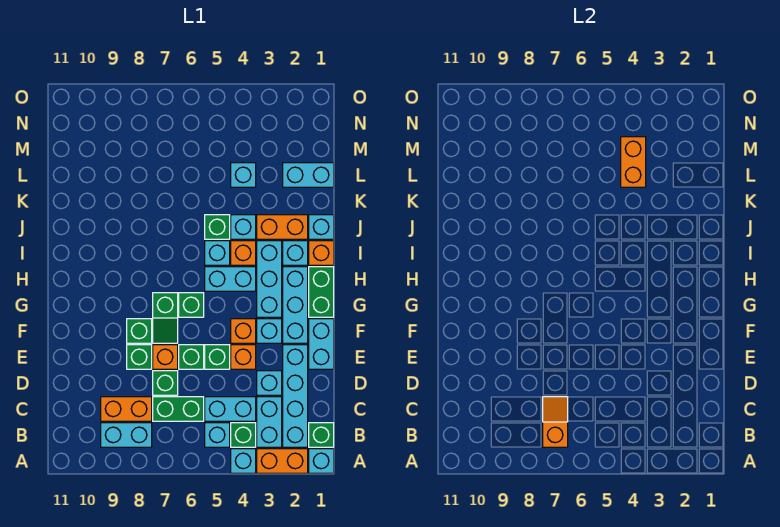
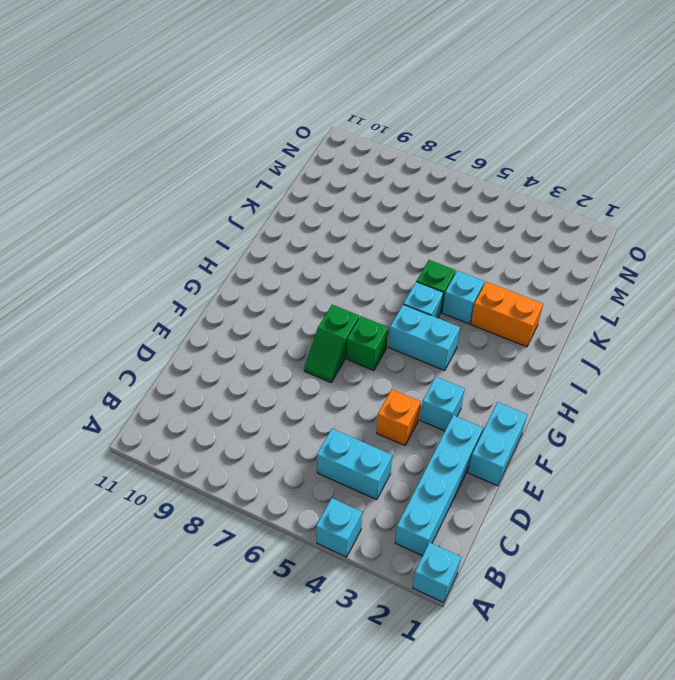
none -> orange 1x2 brick [257,449,308,473]
none -> green 1x1 brick [309,423,334,447]
none -> cyan 1x2 brick [257,397,282,447]
none -> green 1x1 brick [231,423,256,447]

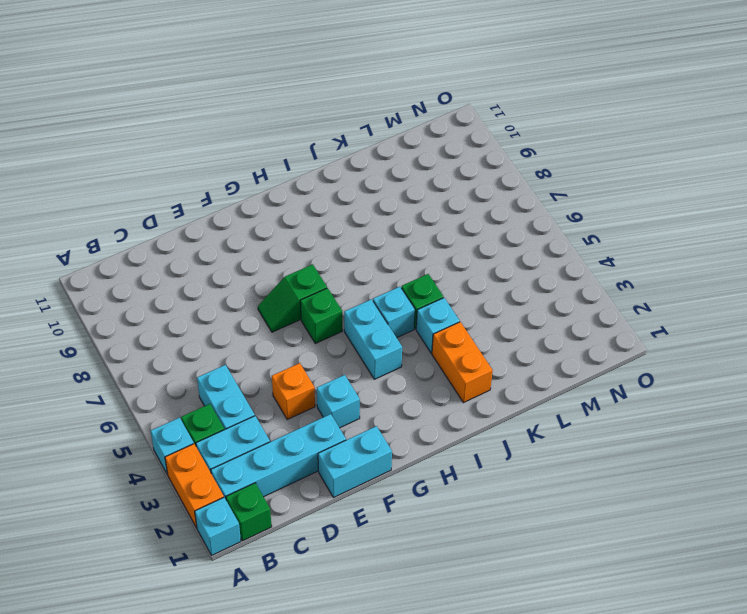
none -> cyan 1x1 brick [205,423,230,447]
none -> cyan 1x2 brick [101,423,152,447]
none -> green 1x2 brick [153,397,204,421]
none -> orange 1x2 brick [101,397,152,421]

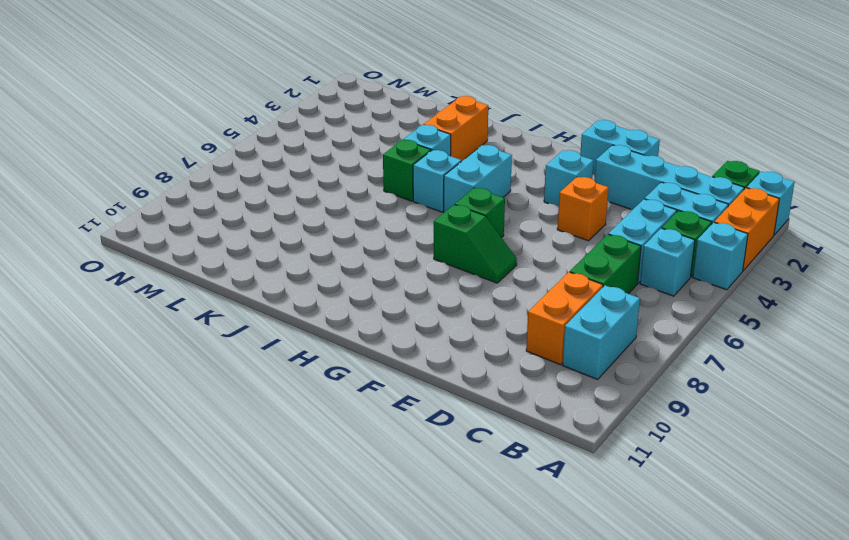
none -> cyan 1x1 brick [257,371,282,395]
none -> green 1x1 brick [153,371,178,395]
none -> green 1x1 brick [205,345,230,369]
none -> green 1x1 brick [179,345,204,369]

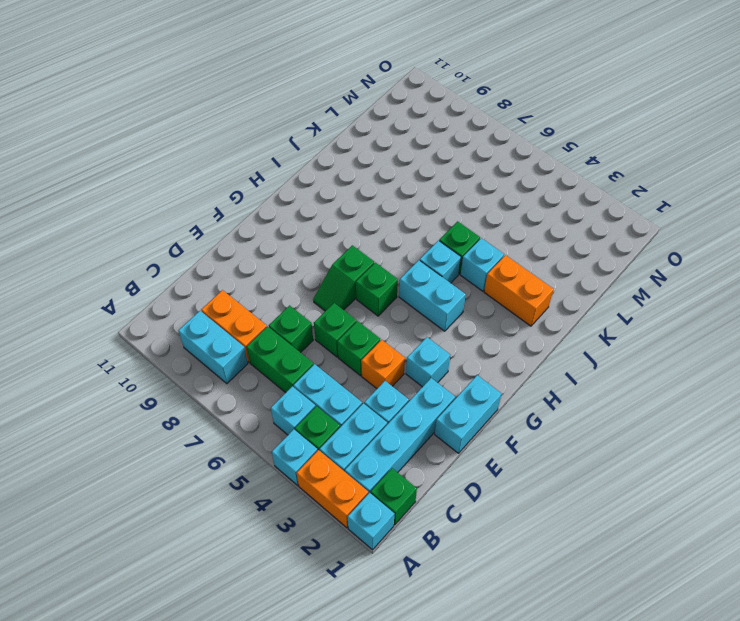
none -> orange 1x1 brick [153,345,178,369]
none -> green 1x1 brick [127,345,152,369]
none -> cyan 1x3 brick [283,267,308,343]
none -> orange 1x1 brick [231,319,256,343]

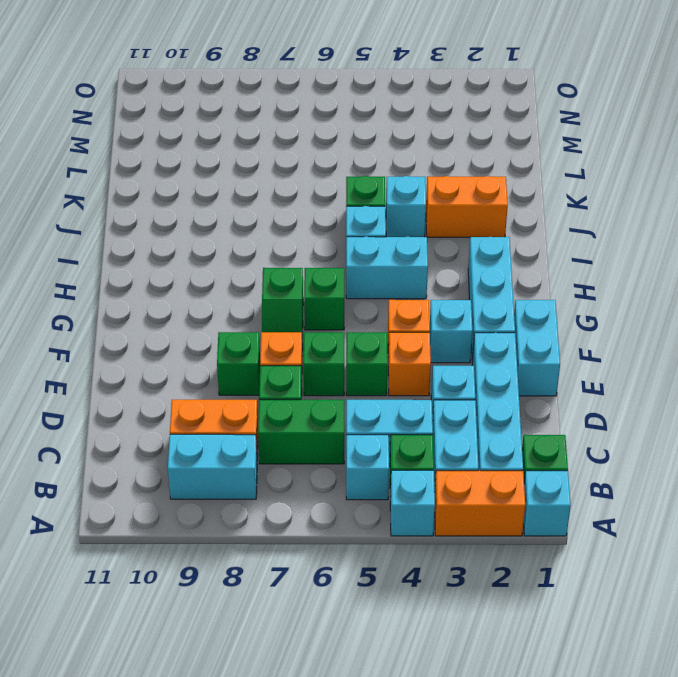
none -> green 1x1 brick [127,319,152,343]
none -> green 1x2 brick [309,267,334,317]
none -> cyan 1x3 brick [257,241,282,317]
none -> orange 1x1 brick [309,241,334,265]

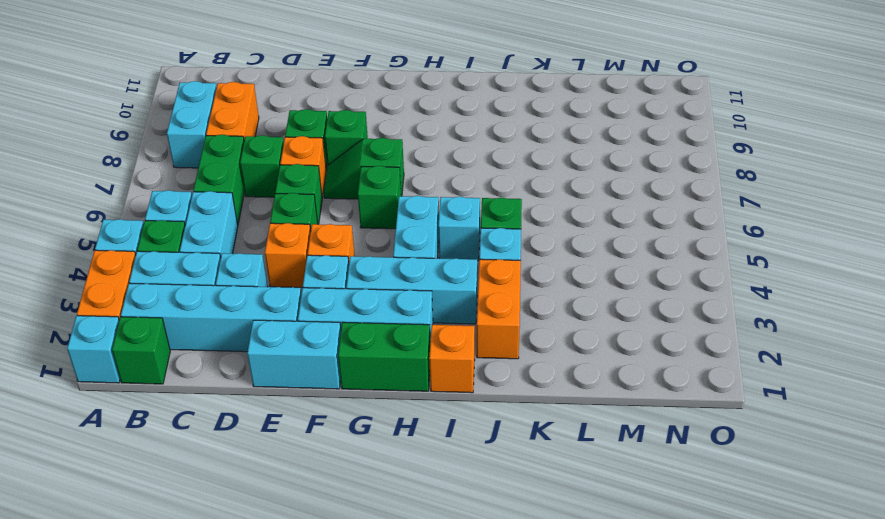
none -> cyan 1x1 brick [283,241,308,265]
none -> orange 1x1 brick [231,241,256,265]
none -> cyan 1x1 brick [309,215,334,239]
none -> cyan 1x2 brick [283,163,334,187]

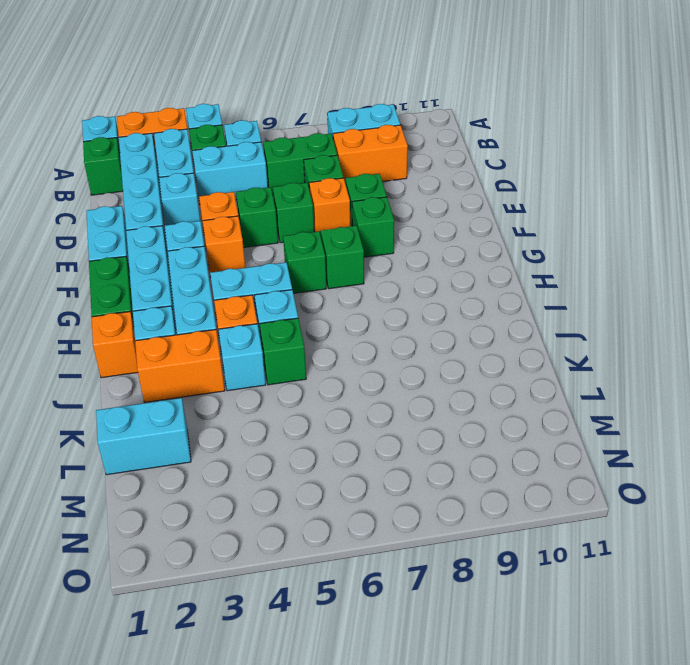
none -> cyan 1x1 brick [309,215,334,239]
none -> cyan 1x1 brick [231,163,256,187]
none -> orange 1x2 slope [543,397,568,447]
none -> orange 1x2 brick [621,137,646,187]

